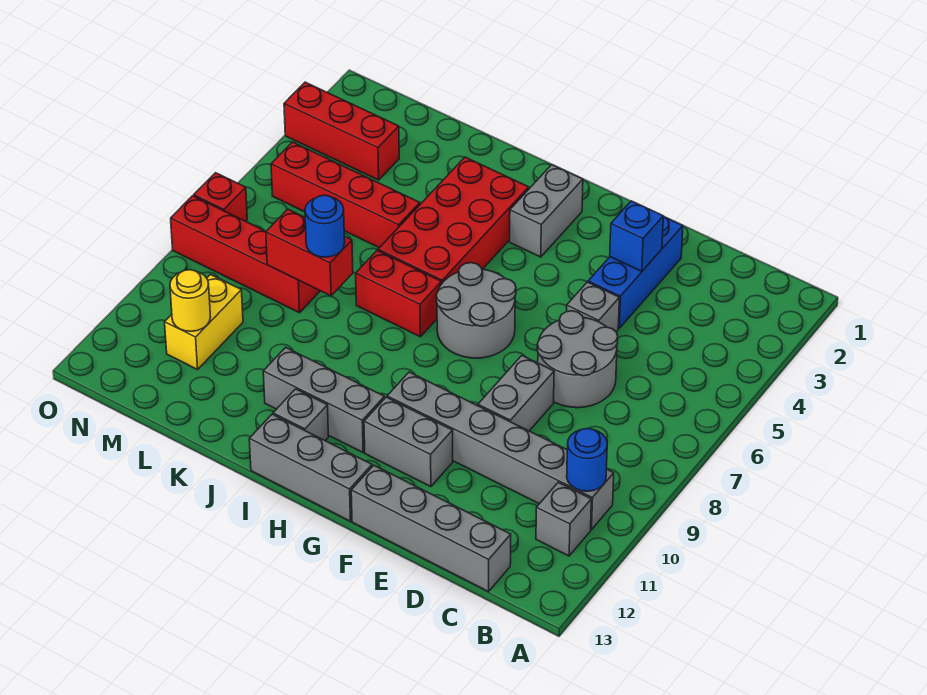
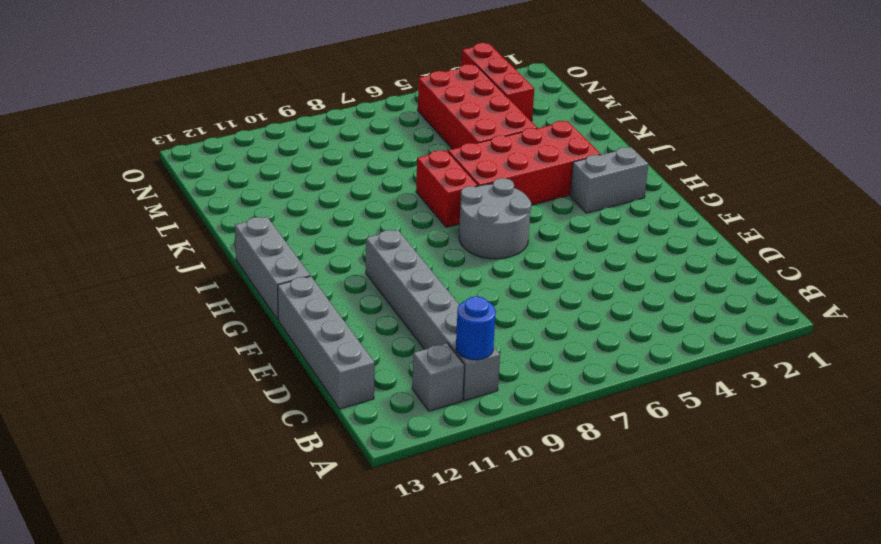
red 2x4 brick [418,64,537,149] -> red 1x4 brick [271,142,420,248]
none -> grey 2x2 round brick [537,311,618,408]
none -> blue 1x3 brick [588,216,683,328]
none -> grey 1x1 brick [567,282,619,332]

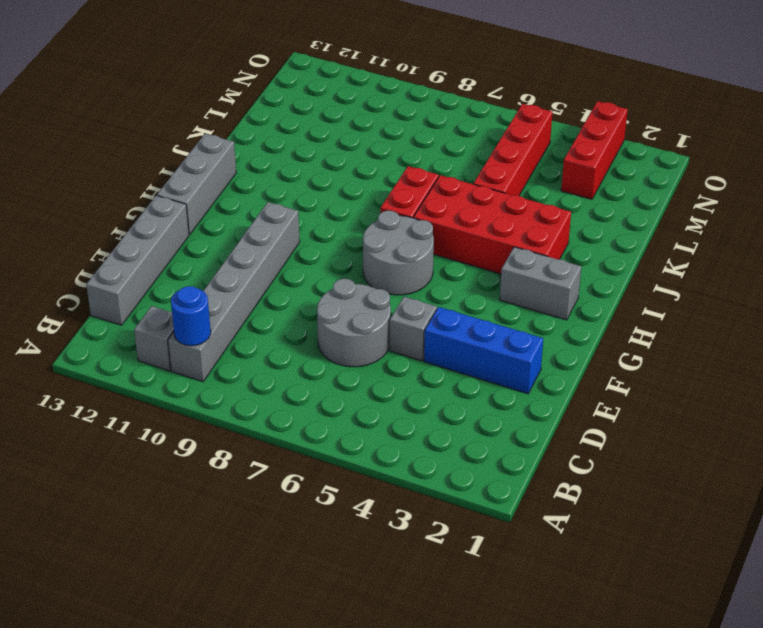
none -> grey 1x2 brick [478,356,554,431]
none -> grey 1x2 brick [364,397,453,487]
none -> grey 1x3 brick [263,347,385,452]

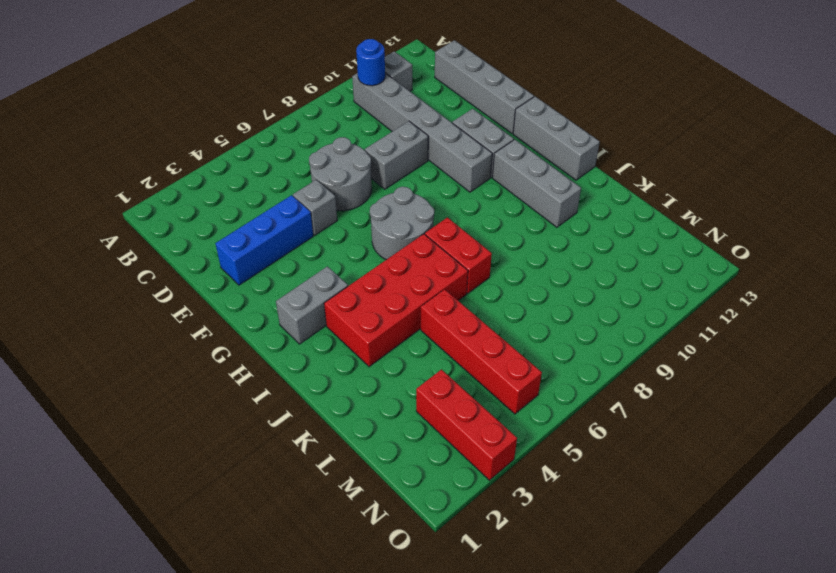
none -> grey 1x1 brick [273,389,329,441]
none -> red 1x4 brick [171,196,320,313]
none -> yellow 1x2 brick [165,275,243,370]

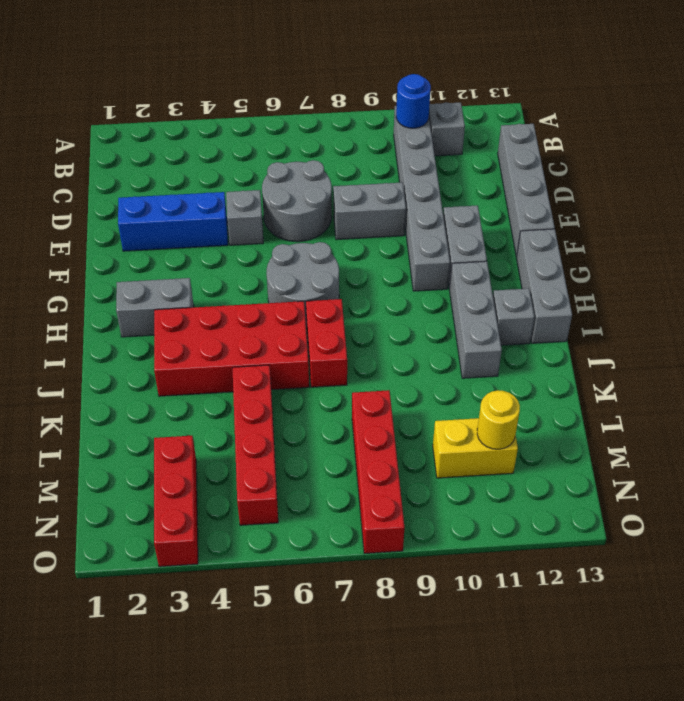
none -> red 1x1 brick [194,173,247,221]
none -> blue 1x1 brick [610,201,663,271]
none -> red 1x2 brick [266,209,353,296]

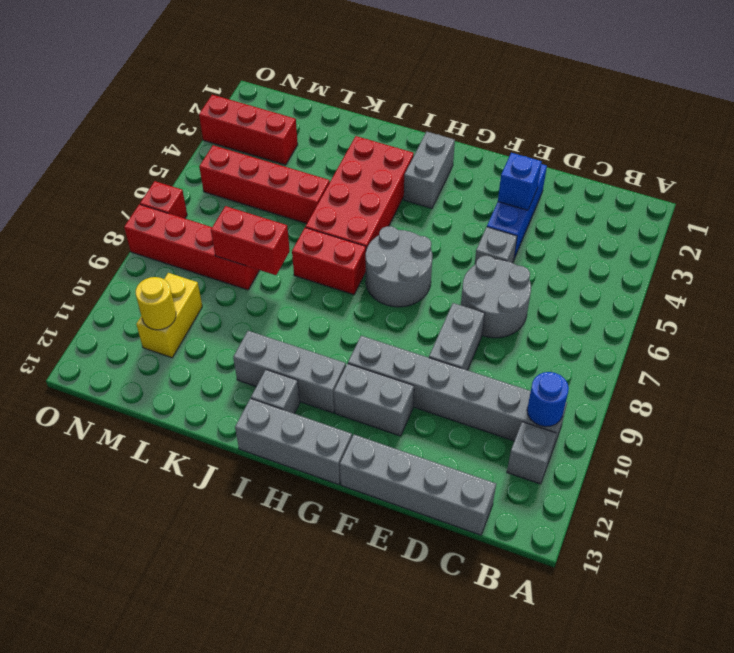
none -> blue 1x1 round brick [305,195,345,257]

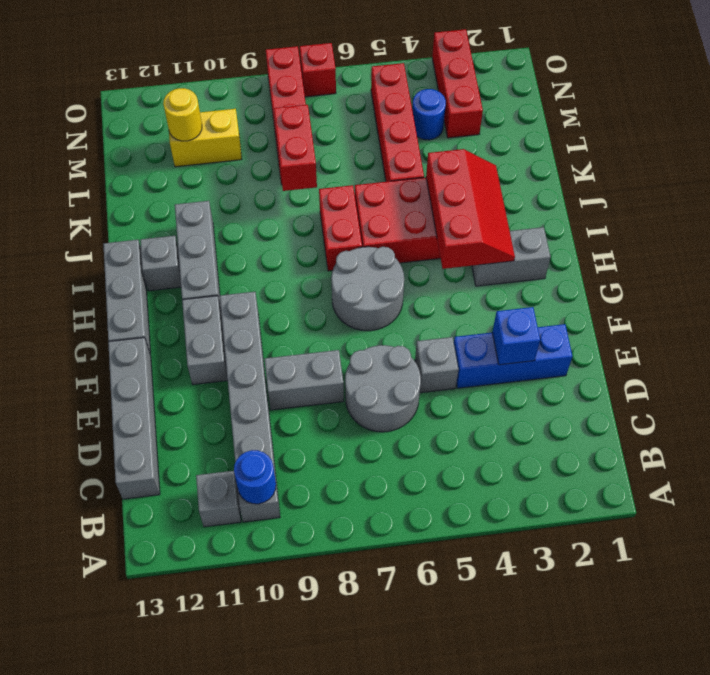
red 2x3 slope [426,149,515,269] -> none
blue 1x1 round brick [412,89,446,140] -> blue 1x1 round brick moved to [305,195,345,257]

